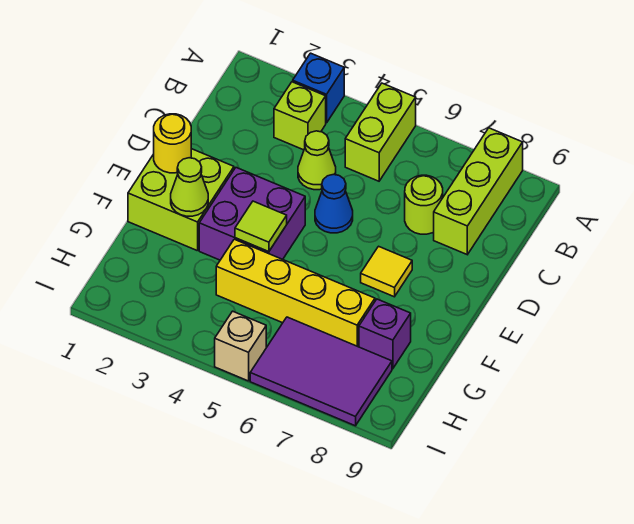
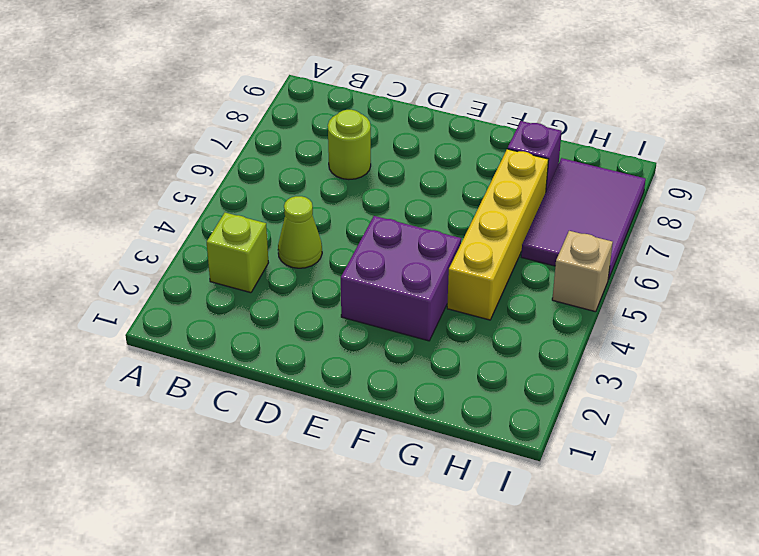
none -> blue 1x1 brick [293,53,344,123]
none -> lime 1x2 brick [345,83,416,181]
none -> lime 1x3 brick [434,128,523,255]

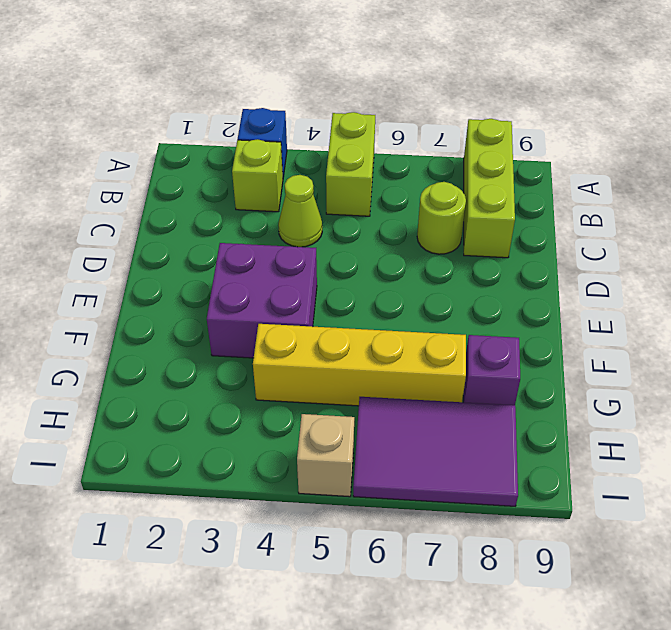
none -> blue 1x1 cone [315,174,353,233]
none -> lime 2x2 brick [128,149,234,251]
none -> yellow 1x1 tile [361,246,412,297]

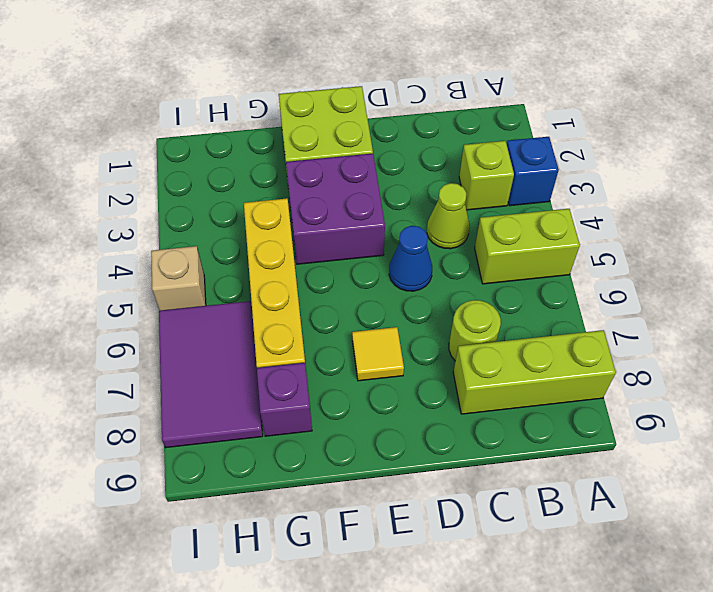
none -> yellow 1x1 round brick [154,114,191,173]
none -> lime 1x1 cone [171,158,208,216]
none -> lime 1x1 tile [235,201,287,252]

